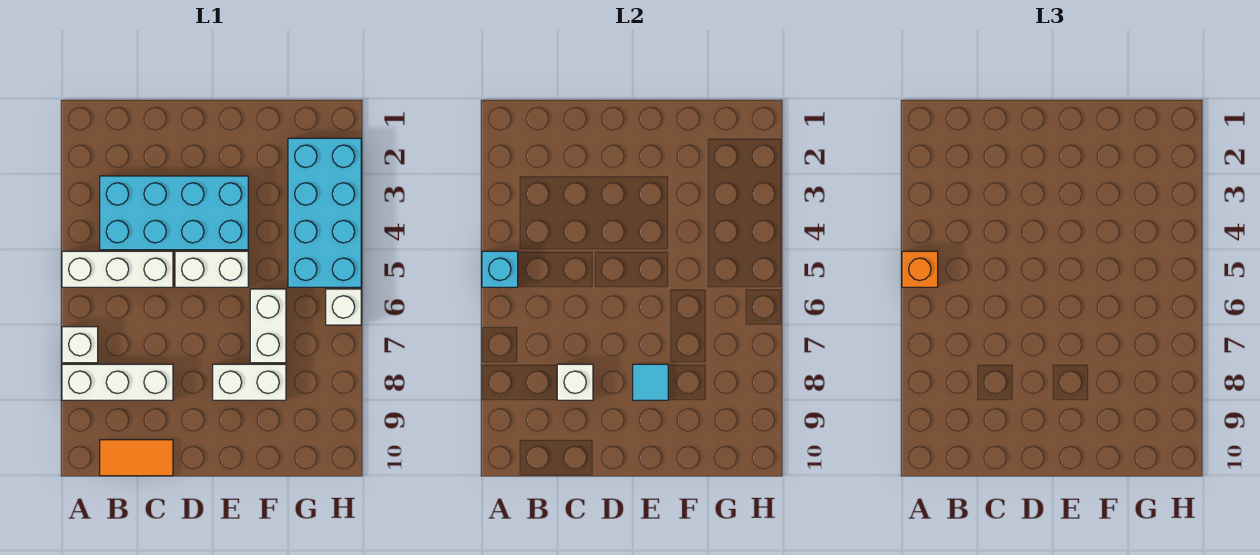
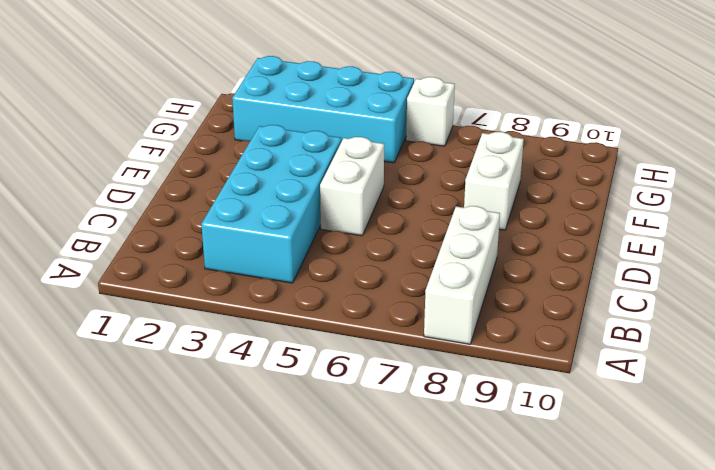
none -> white 1x3 brick [62,251,173,287]
none -> white 1x1 brick [62,327,98,363]
none -> orange 1x2 tile [100,440,173,476]

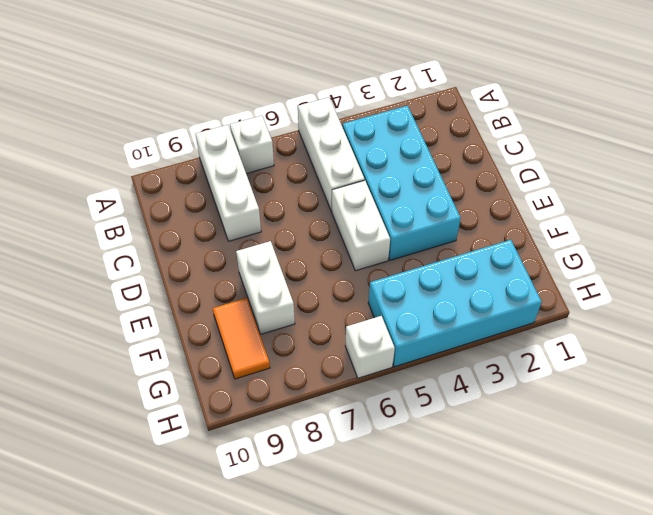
orange 1x2 tile [213,298,270,379] -> orange 1x2 tile moved to [100,440,173,476]
none -> white 1x2 brick [250,289,286,363]
none -> cyan 1x1 brick [482,251,518,287]
none -> white 1x1 brick [557,364,593,400]

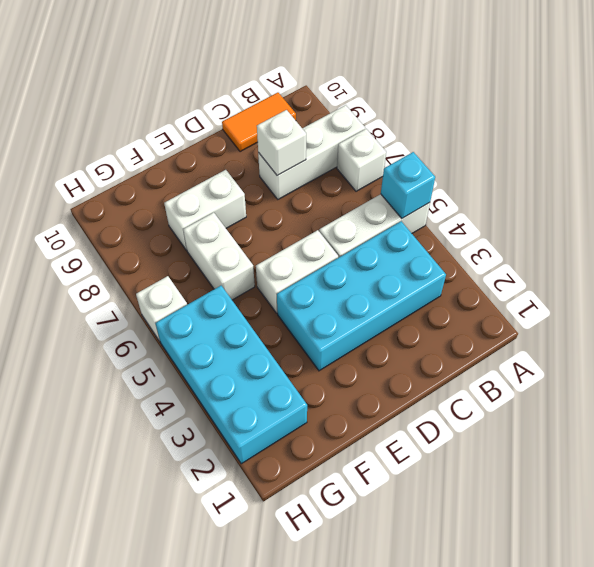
none -> cyan 1x1 tile [633,364,668,400]
none -> orange 1x1 brick [902,251,938,287]

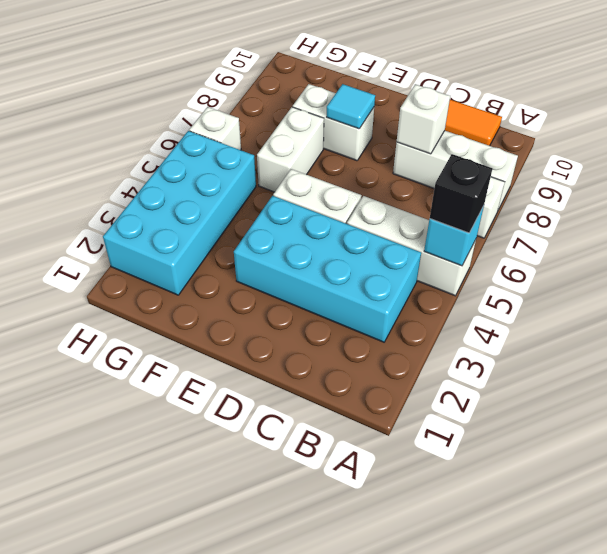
black 1x1 brick [430,154,493,233] -> orange 1x1 brick [902,251,938,287]

